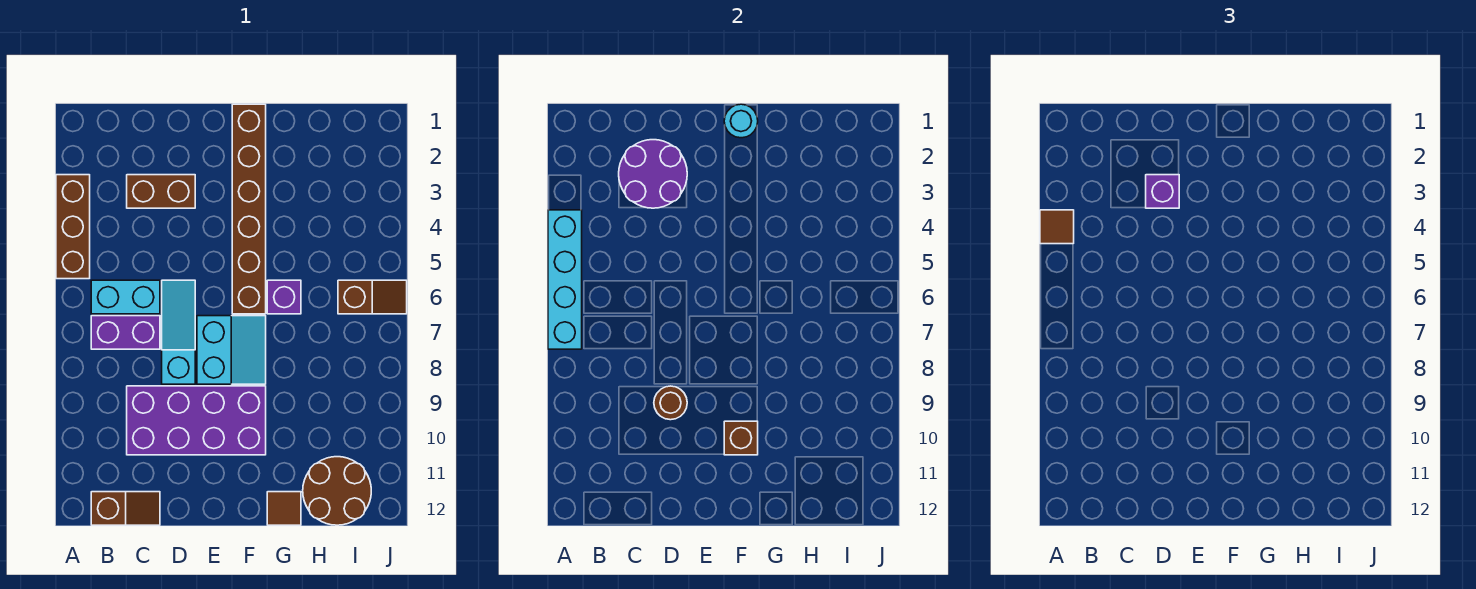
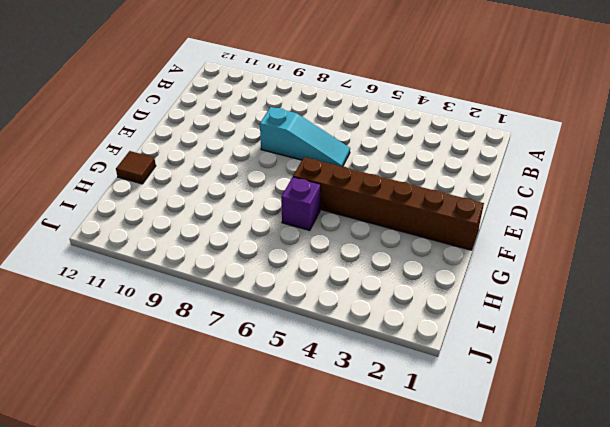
none -> brown 1x3 brick [56,175,90,279]
none -> cyan 1x2 brick [91,280,160,314]
none -> purple 1x2 brick [91,316,160,349]

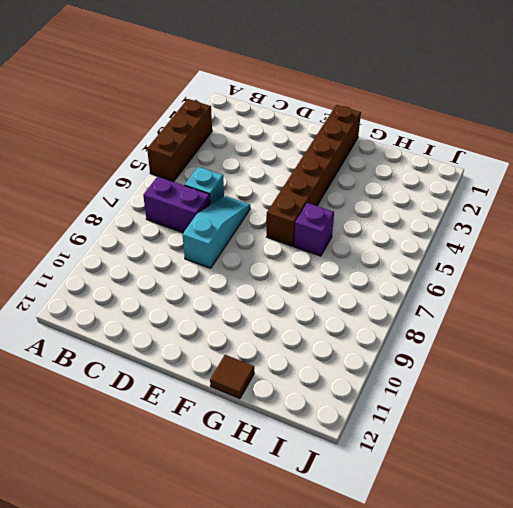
cyan 1x1 brick [185,167,224,205] -> cyan 1x2 brick [91,280,160,314]
none -> brown 1x2 slope [91,492,160,525]
none -> brown 1x2 brick [127,175,195,208]
none -> purple 2x4 brick [127,386,266,455]

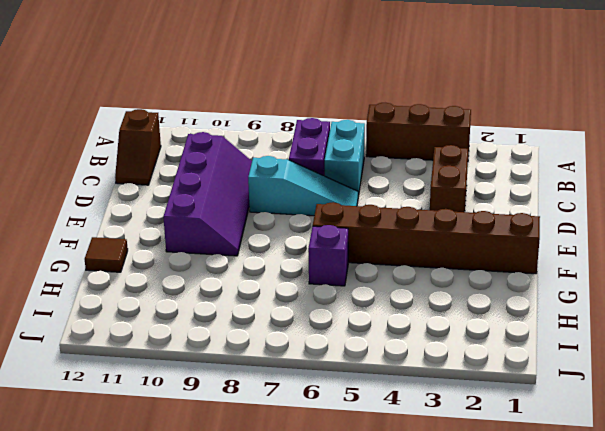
purple 2x4 slope [164,132,252,256] -> purple 2x4 brick [127,386,266,455]
none -> cyan 2x2 slope [197,316,266,384]
none -> brown 2x2 round brick [303,457,371,525]
none -> brown 1x2 slope [338,280,407,314]

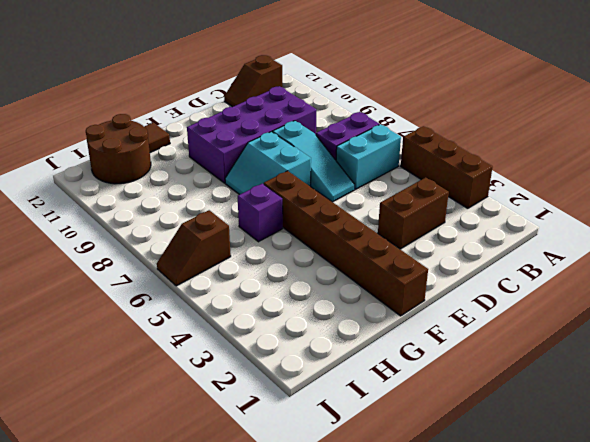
none -> cyan 1x4 brick [548,210,582,349]
none -> purple 2x2 round brick [619,140,687,208]
none -> brown 1x1 round brick [654,386,687,420]

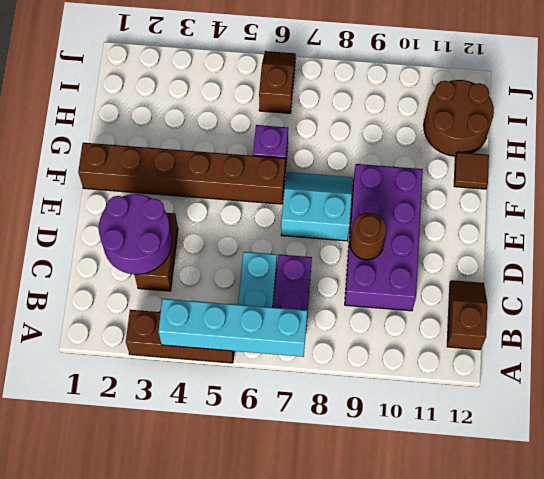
none -> cyan 1x3 slope [162,280,195,384]
none -> cyan 1x1 round brick [724,104,758,138]
none -> brown 1x1 brick [724,421,758,455]

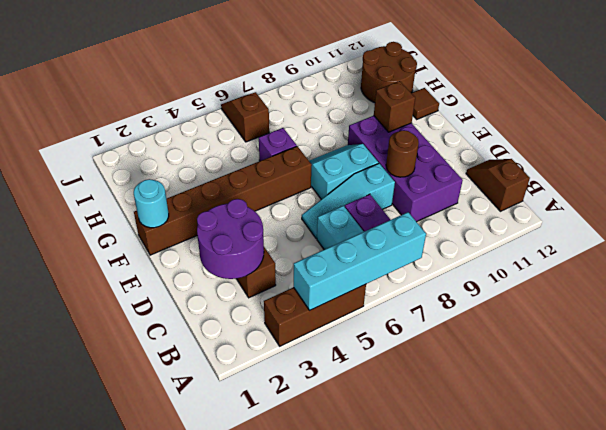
none -> brown 1x1 tile [1040,210,1074,244]
none -> purple 1x1 brick [1146,175,1179,208]

